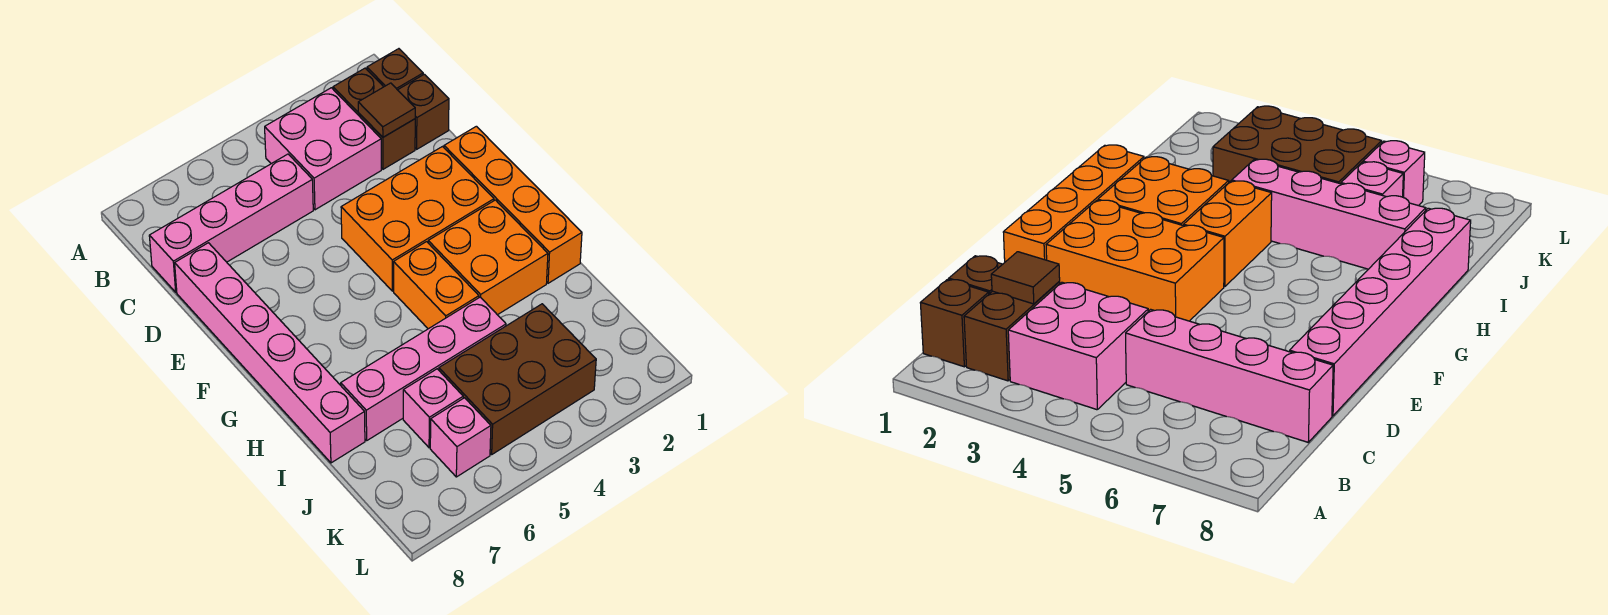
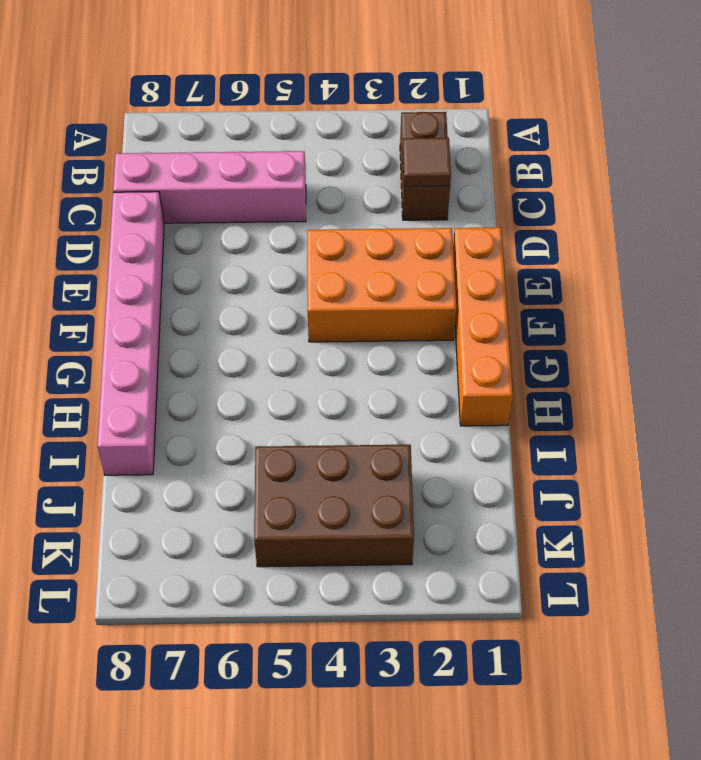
none -> brown 1x1 brick [367,49,423,90]
none -> pink 2x2 brick [265,88,381,210]
none -> brown 1x1 brick [398,74,449,149]

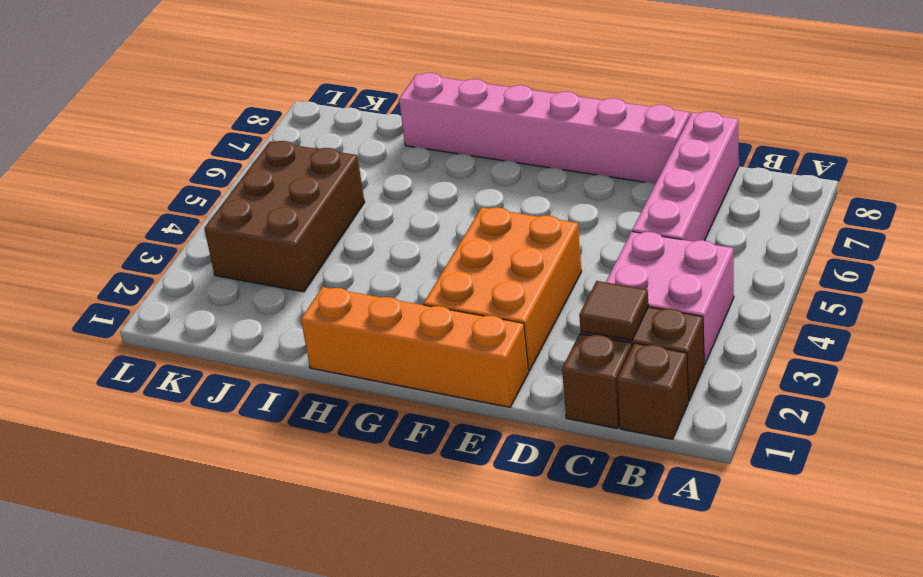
none -> orange 2x2 brick [428,200,548,315]
none -> orange 1x2 brick [394,242,479,329]
none -> pink 1x4 brick [341,297,506,440]

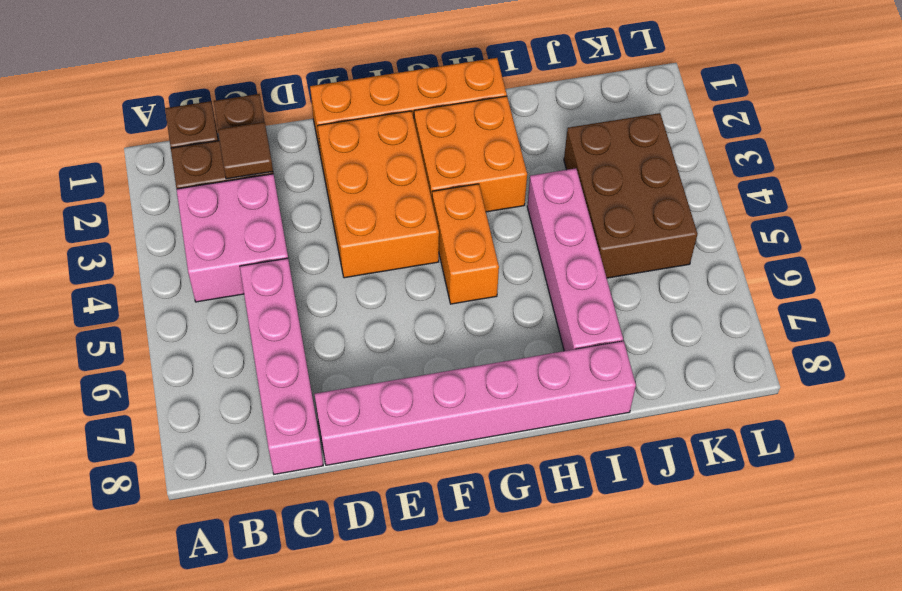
orange 1x2 brick [432,184,499,304] -> orange 1x2 brick turned to [394,242,479,329]
none -> pink 1x1 brick [403,369,463,448]
none -> pink 1x1 brick [430,398,491,477]

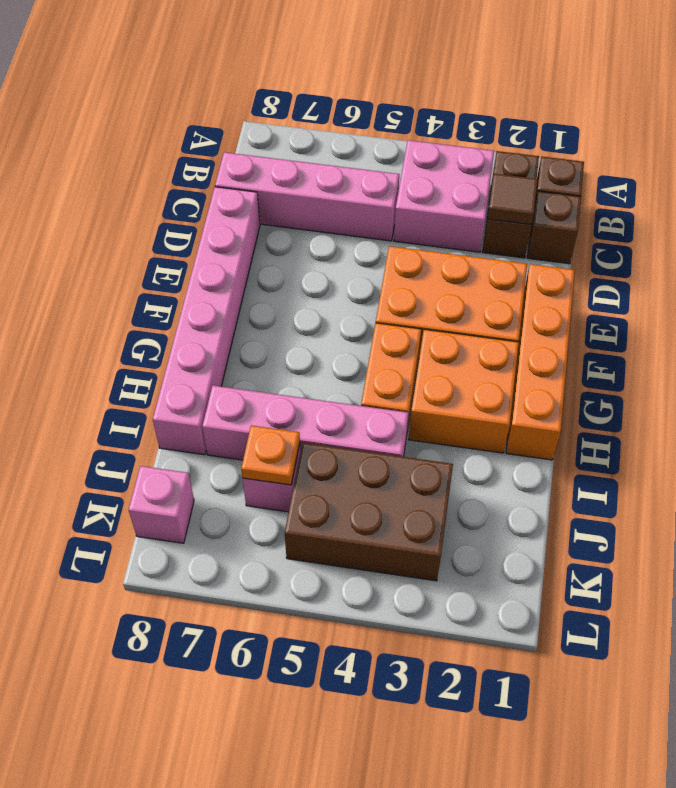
orange 1x1 plate [241,425,300,485] -> none
pink 1x1 brick [129,466,194,543] -> pink 1x1 brick moved to [430,398,491,477]

